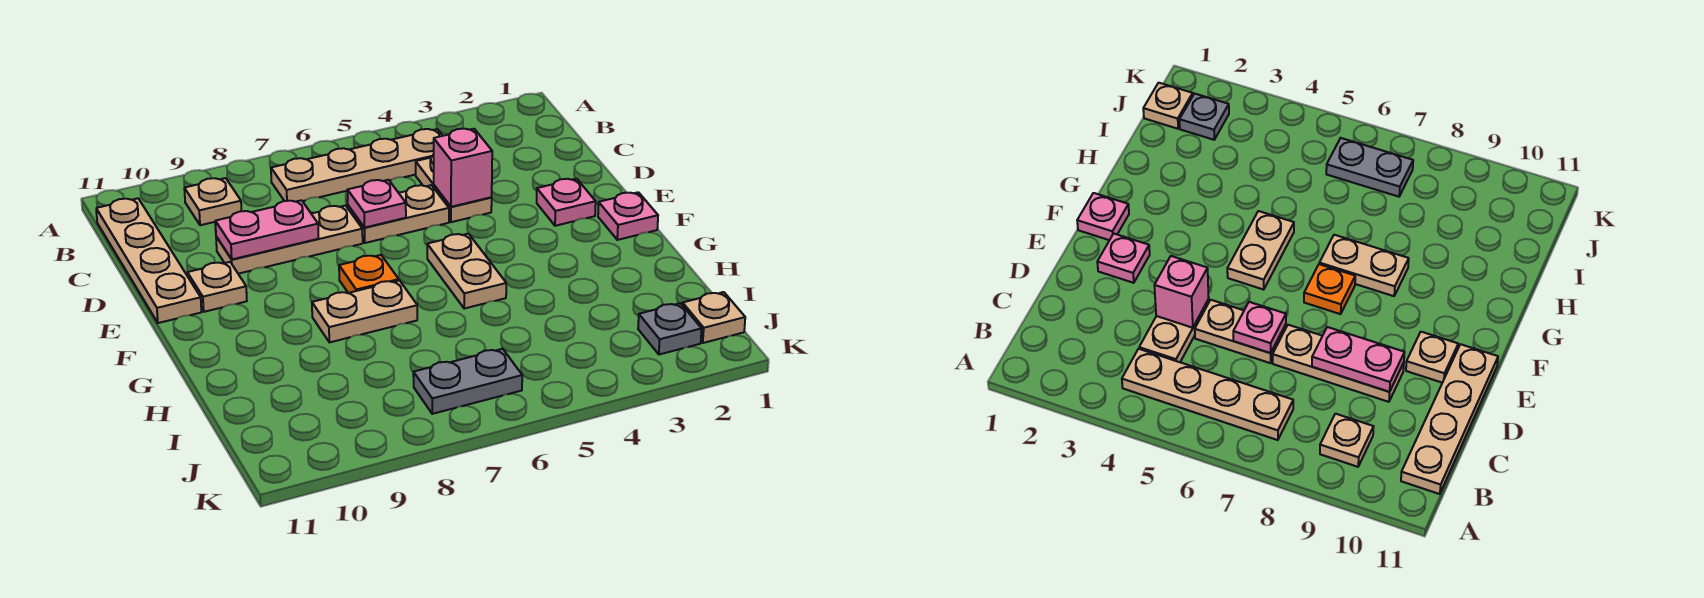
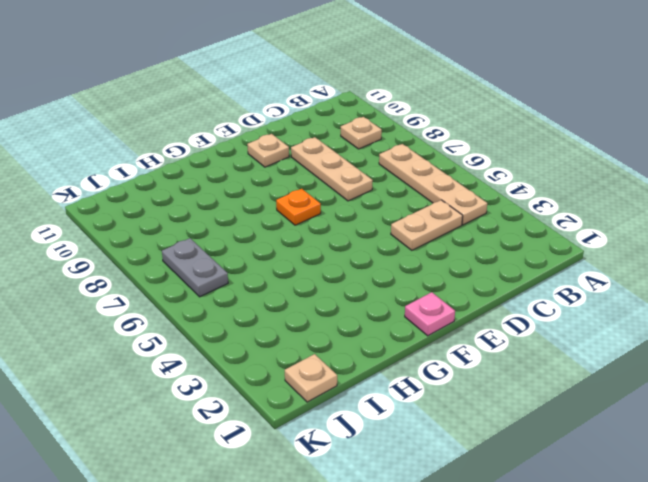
none -> tan 1x4 plate [96,198,201,323]
none -> tan 1x2 plate [348,185,449,243]
none -> pink 1x1 plate [537,179,596,226]

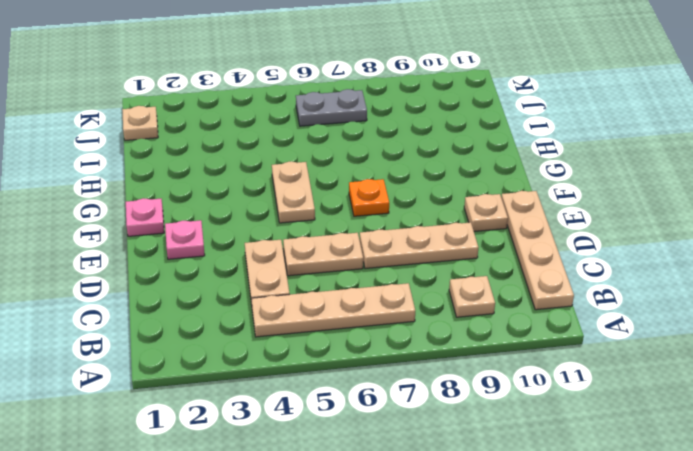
none -> tan 1x2 plate [312,280,417,342]
none -> grey 1x1 plate [638,303,702,355]
none -> pink 1x1 brick [434,129,492,207]

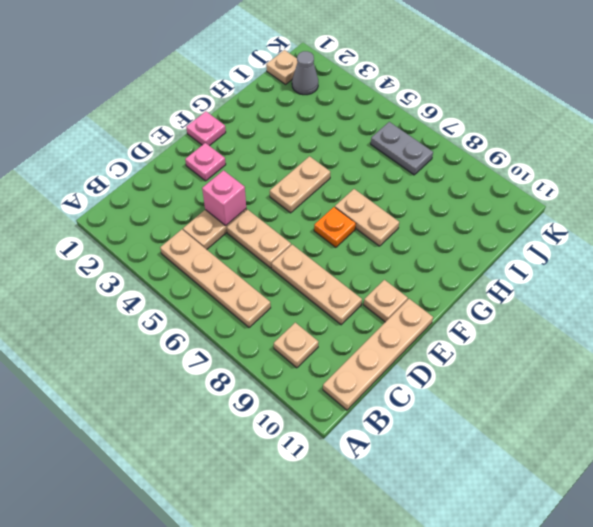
grey 1x1 cone [292,51,318,95] -> grey 1x1 plate [638,303,702,355]
none -> pink 1x1 plate [347,180,406,228]
none -> pink 1x2 plate [215,200,318,259]

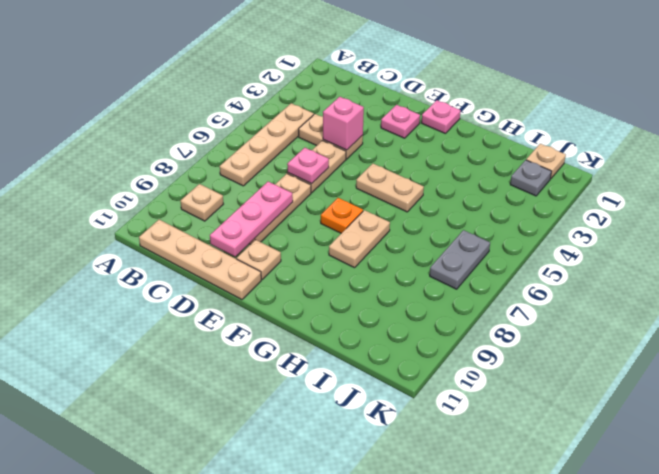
pink 1x3 plate [210,182,293,256] -> pink 1x2 plate [215,200,318,259]

